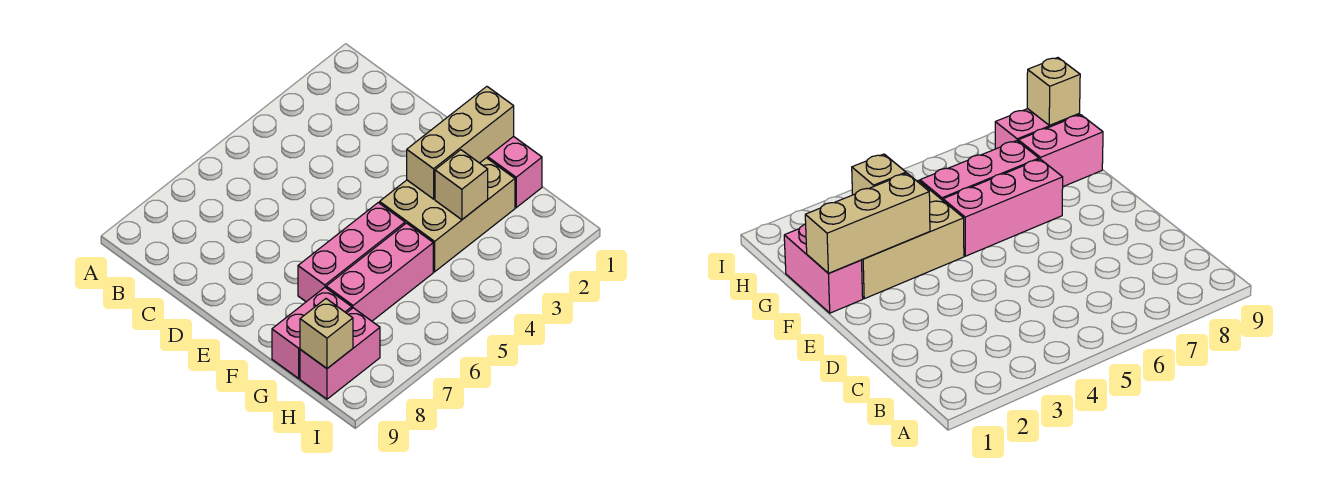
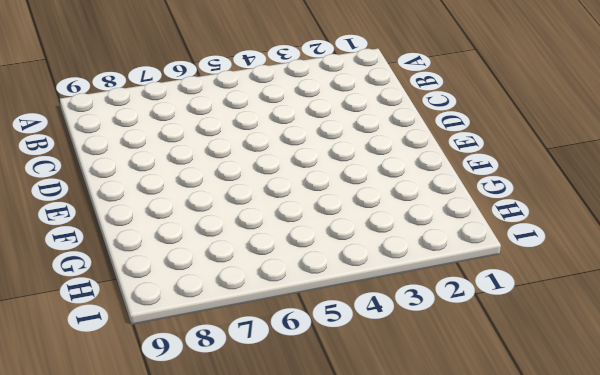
none -> pink 1x2 brick [487,136,542,208]
none -> tan 2x3 brick [380,158,515,272]

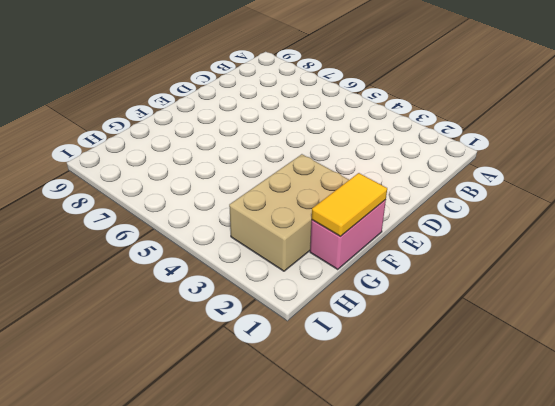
yellow 1x2 tile [312,173,387,237] -> tan 1x3 brick [407,87,514,199]
tan 2x3 brick [229,154,349,271] -> tan 2x3 brick turned to [380,158,515,272]
none -> pink 1x3 brick [298,203,405,302]
none -> pink 1x3 brick [326,223,433,321]

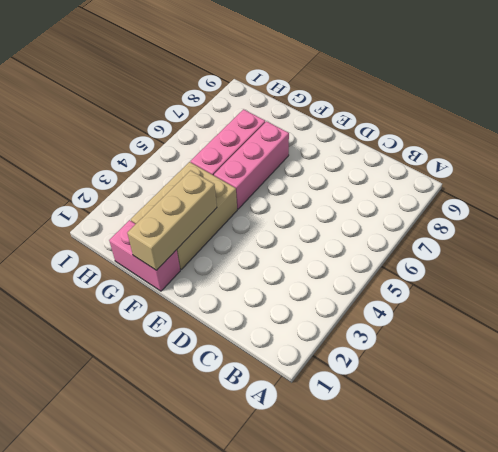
none -> pink 1x2 brick [272,287,352,379]
none -> pink 1x2 brick [300,308,380,399]

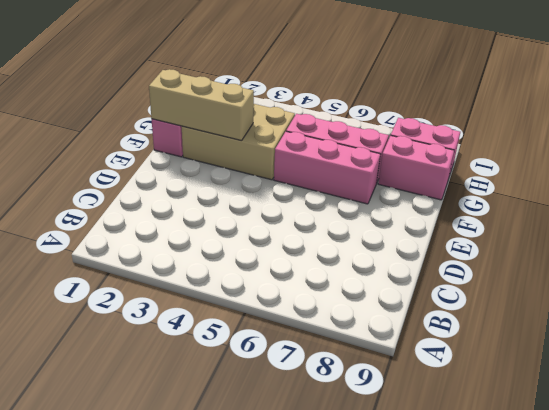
none -> tan 1x1 brick [435,150,488,220]
none -> tan 1x1 brick [300,299,353,368]

